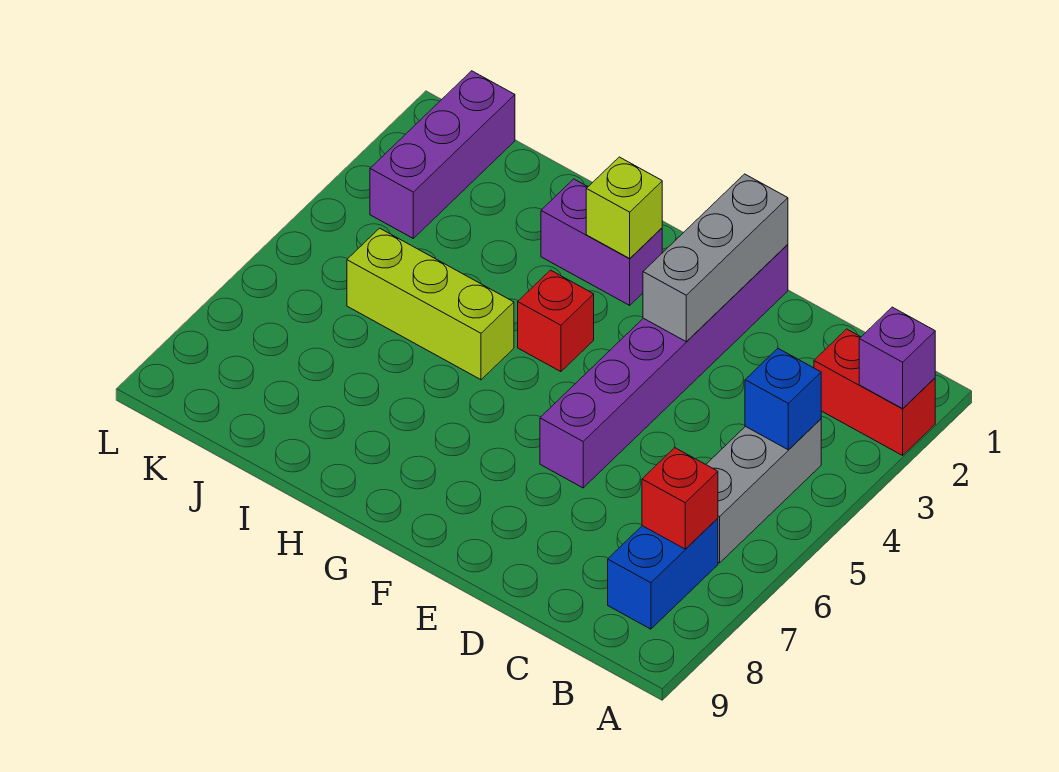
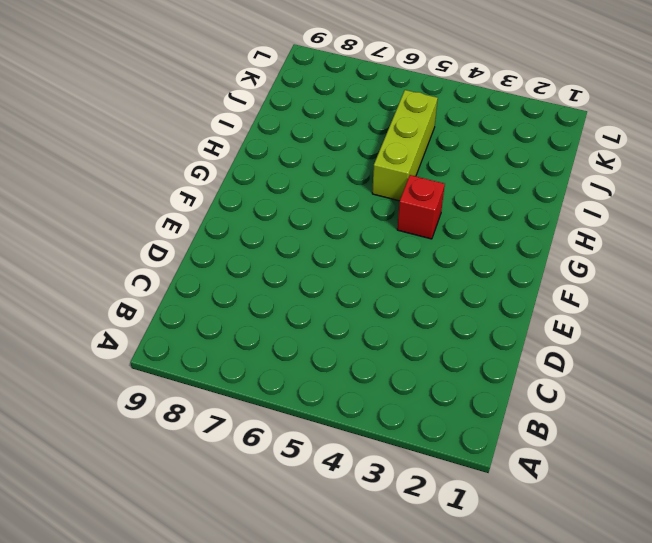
none -> red 1x2 brick [814,329,935,455]
none -> grey 1x3 brick [706,419,821,563]
none -> blue 1x2 brick [608,518,718,629]

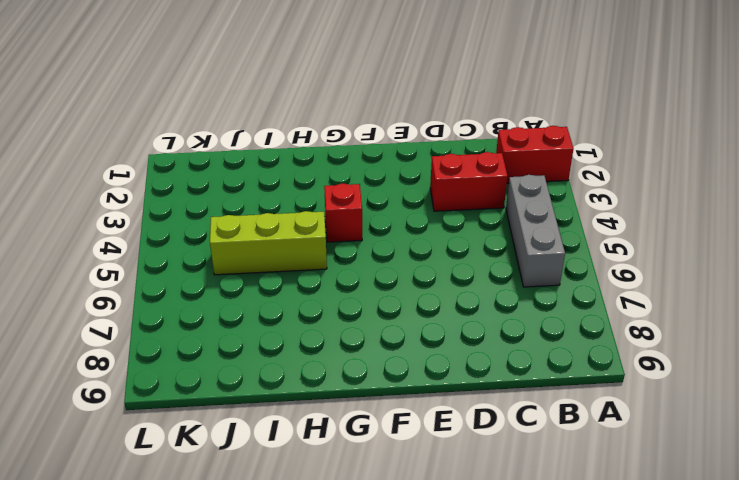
red 1x2 brick [430,152,507,211] -> none
none -> blue 1x2 brick [608,518,718,629]
none -> purple 1x6 brick [540,245,788,488]
none -> purple 1x2 brick [541,179,662,305]

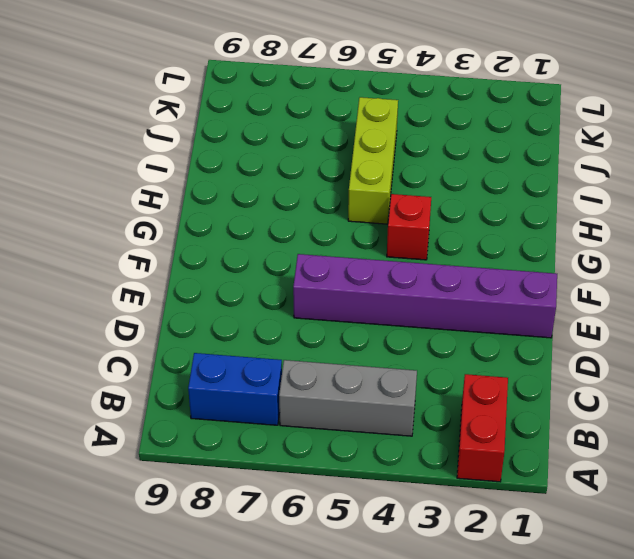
none -> purple 1x2 brick [541,179,662,305]
none -> purple 1x3 brick [370,71,515,238]
none -> purple 1x1 brick [859,307,935,409]

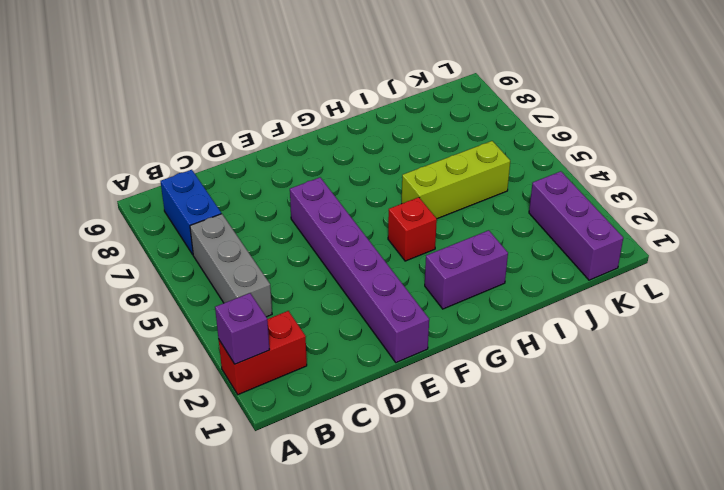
none -> blue 1x1 brick [745,349,821,450]
none -> red 1x1 brick [642,448,718,549]
none -> grey 1x3 brick [643,174,788,341]

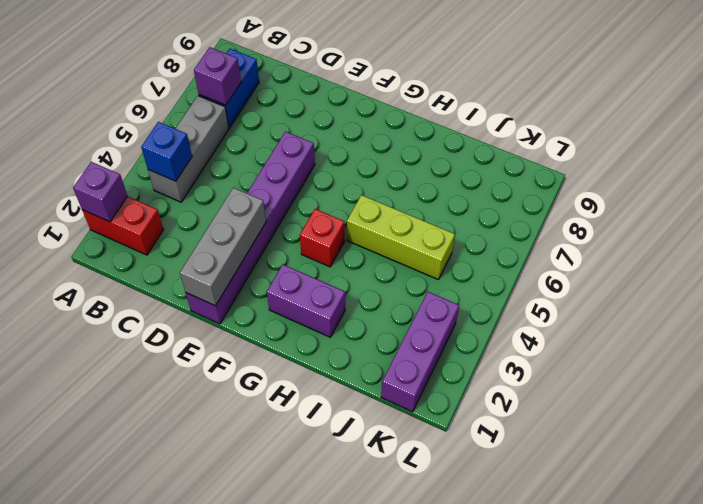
purple 1x1 brick [194,47,241,105] -> red 1x1 brick [642,448,718,549]
none -> lime 1x1 brick [586,157,662,258]

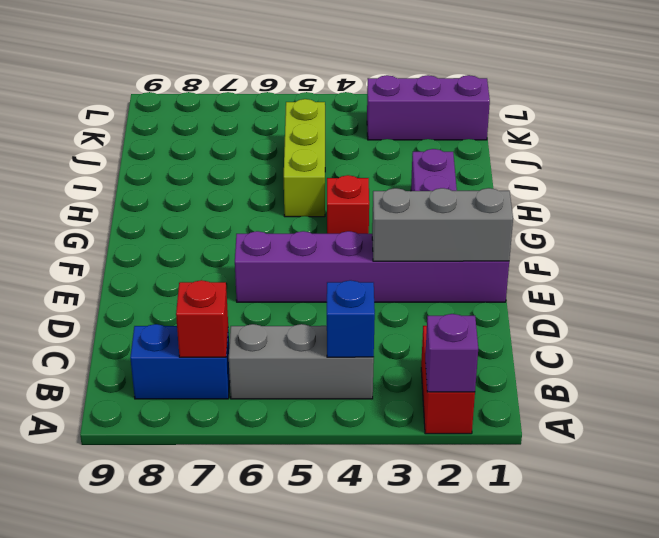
none -> lime 1x1 brick [586,157,662,258]

